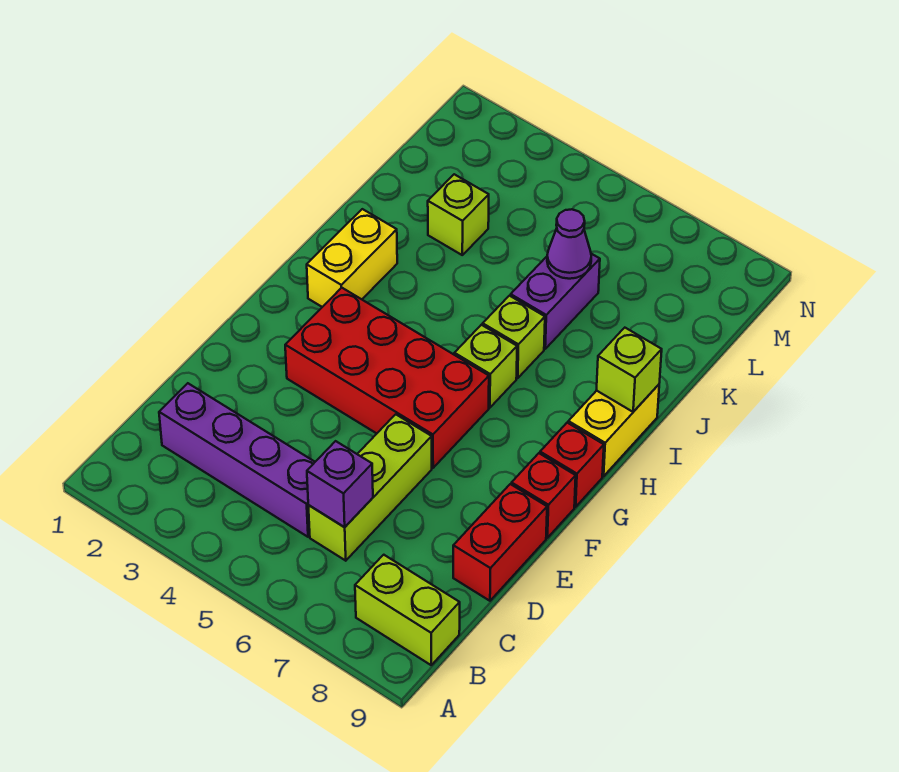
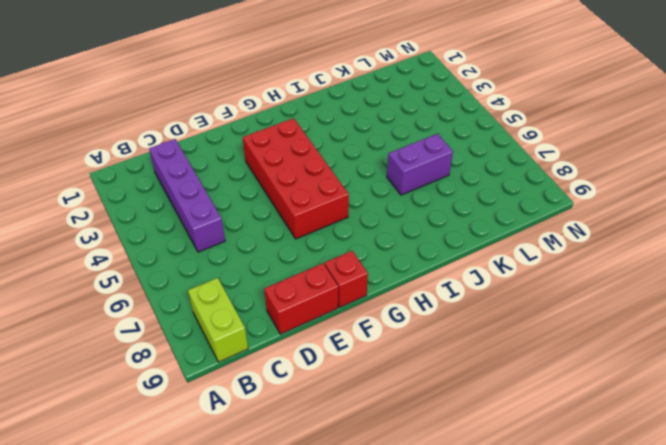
none -> lime 1x3 brick [308,414,432,561]
none -> red 1x1 brick [540,423,604,507]
none -> yellow 1x2 brick [307,209,397,307]

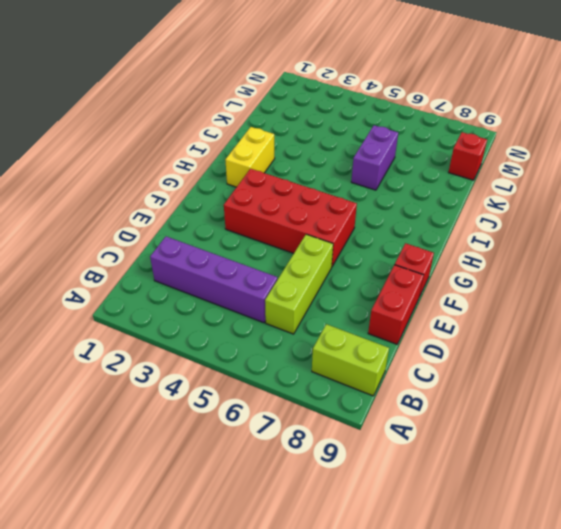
red 1x1 brick [448,132,487,180] -> red 1x1 brick moved to [540,423,604,507]
none -> lime 1x1 brick [454,325,517,408]
none -> yellow 1x2 brick [568,385,659,476]
none -> lime 1x1 brick [483,296,545,378]

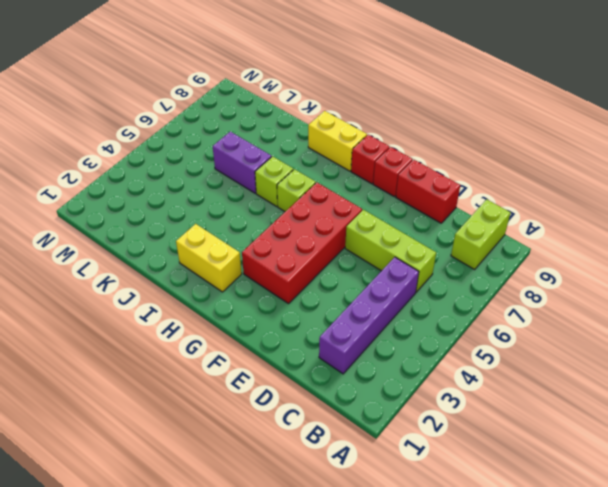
none -> lime 1x1 brick [428,174,489,255]
none -> purple 1x1 brick [307,441,373,527]
none -> lime 1x1 brick [597,328,662,412]

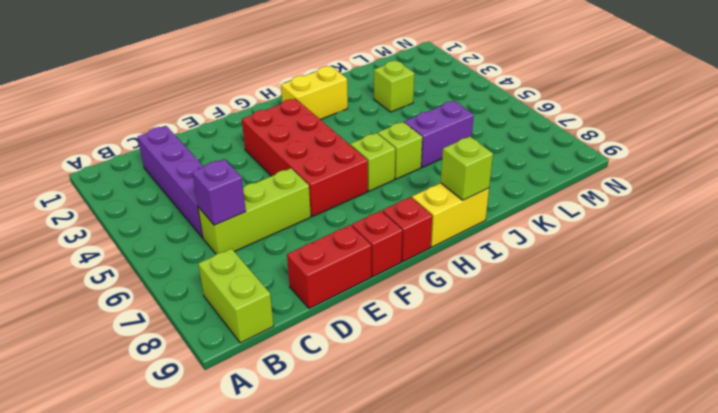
none -> purple 1x1 cone [547,209,591,279]

